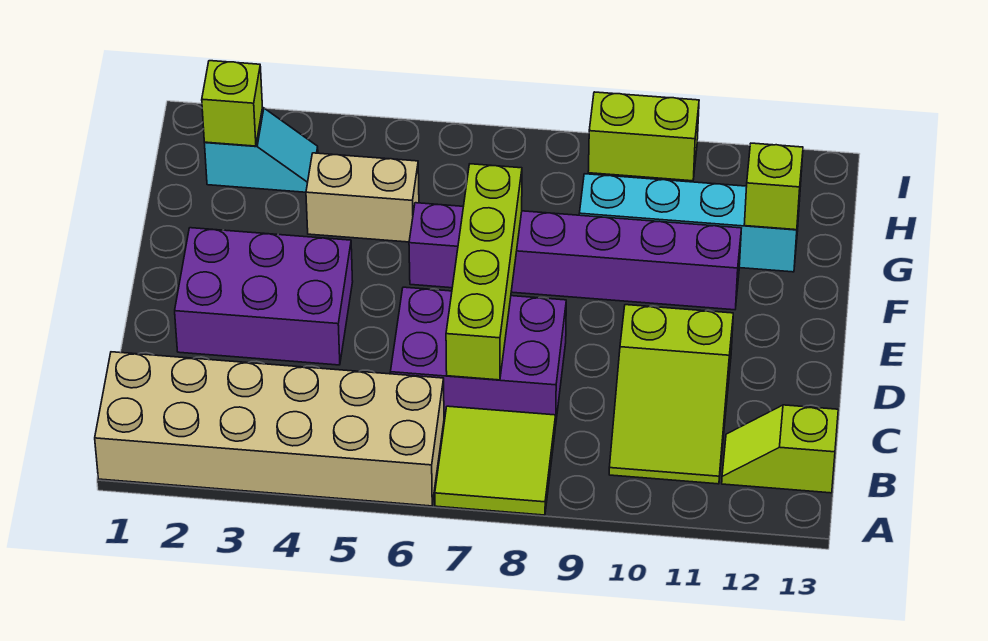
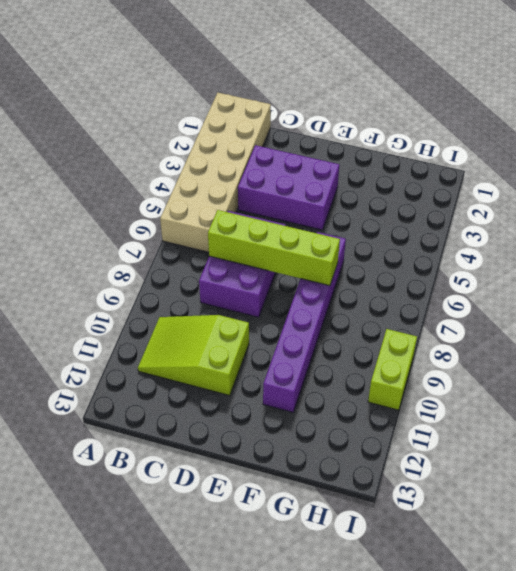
purple 2x3 brick [238,145,339,230] -> purple 2x3 brick turned to [175,228,353,365]
none -> lime 2x2 tile [435,406,556,515]
none -> lime 1x2 slope [722,405,838,493]
none -> tan 1x2 brick [306,153,419,242]

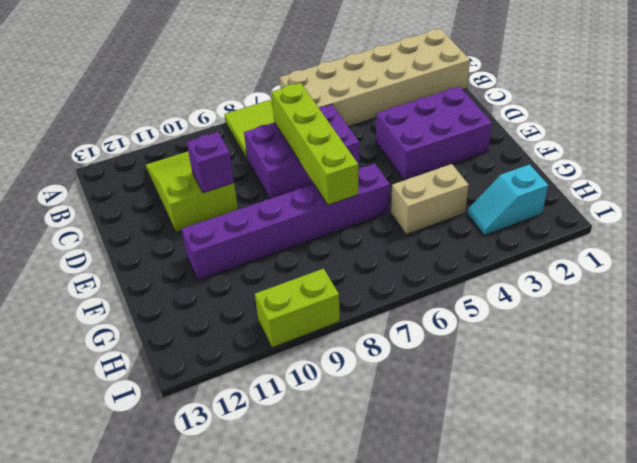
purple 1x1 brick [187,132,234,193] -> none
none -> lime 1x2 slope [722,405,838,493]
none -> cyan 1x4 brick [579,174,800,272]
none -> lime 1x1 brick [744,143,803,230]

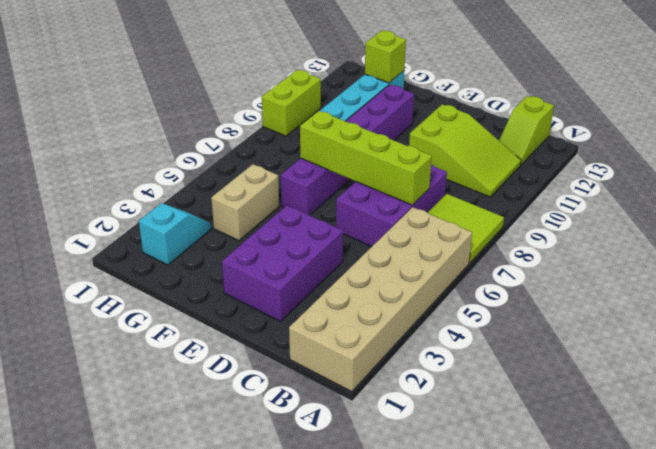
none -> lime 1x1 brick [202,61,263,146]

